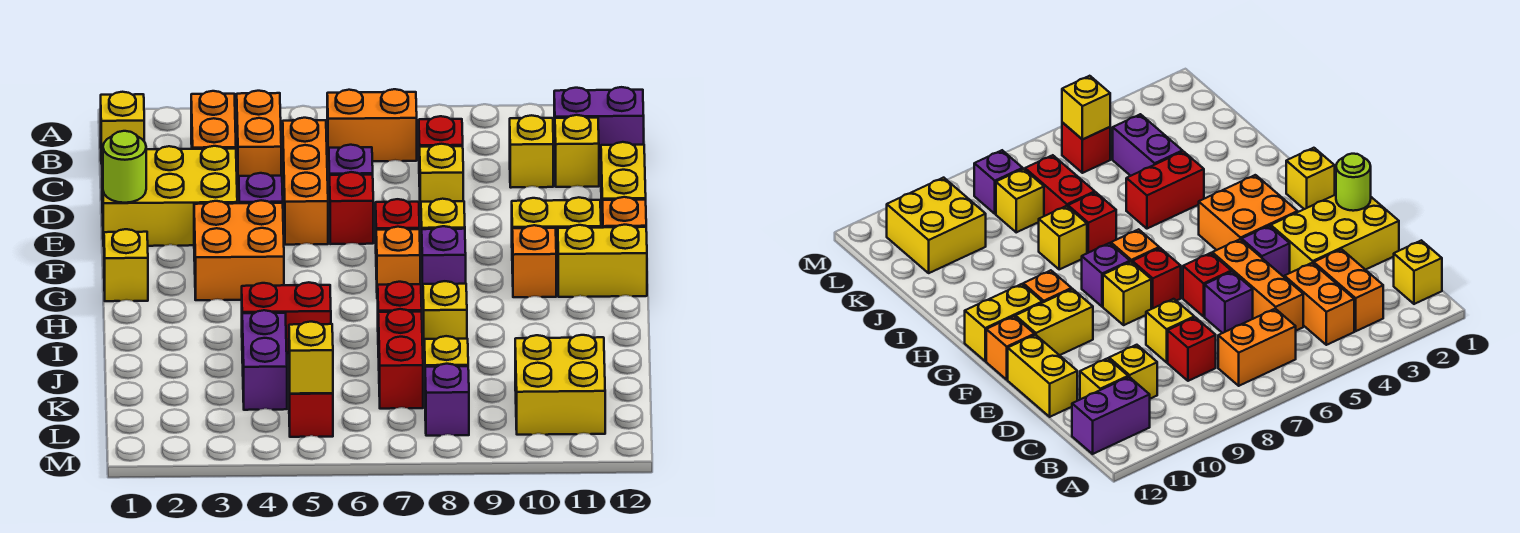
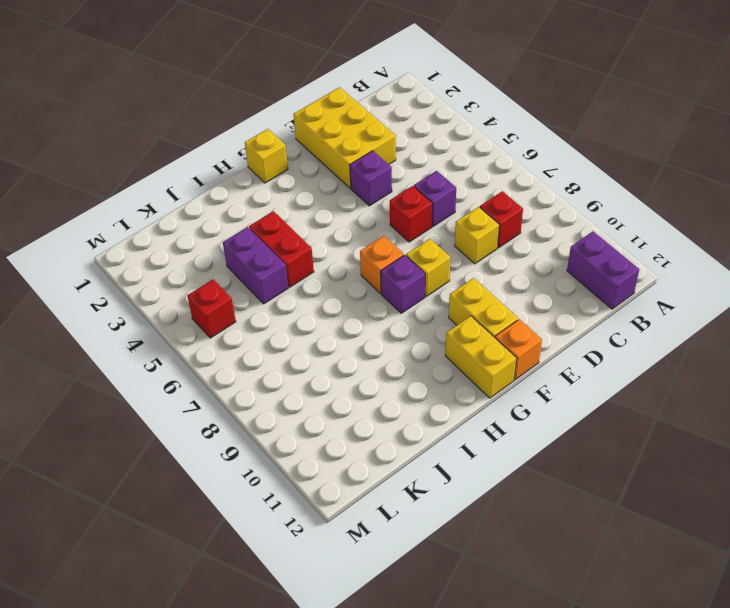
purple 1x2 brick [223,227,288,304] -> purple 1x2 brick turned to [242,310,287,410]
none -> yellow 1x1 brick [101,92,144,164]
none -> orange 1x2 brick [191,91,236,149]
none -> orange 1x2 brick [237,91,281,190]
none -> orange 1x2 brick [327,89,417,162]

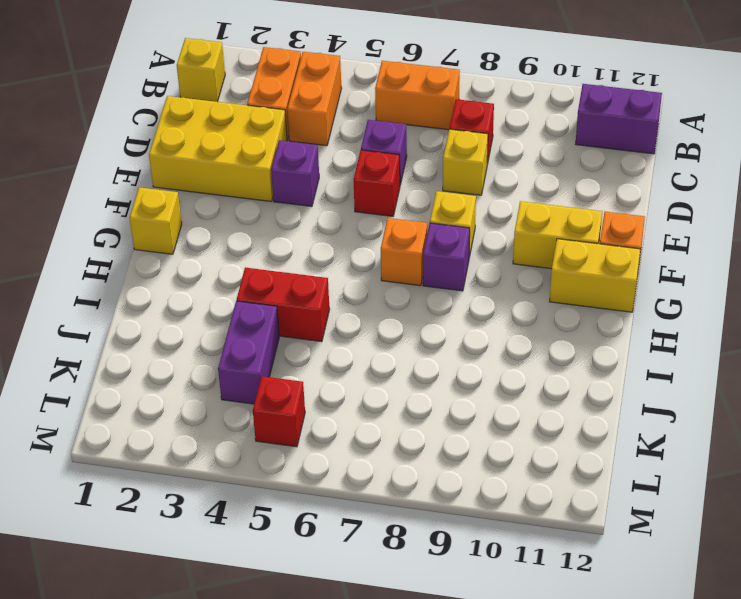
none -> orange 1x3 brick [283,118,328,245]
none -> yellow 1x1 brick [510,115,553,188]
none -> yellow 1x1 brick [555,115,599,187]
none -> yellow 1x2 brick [601,142,646,205]

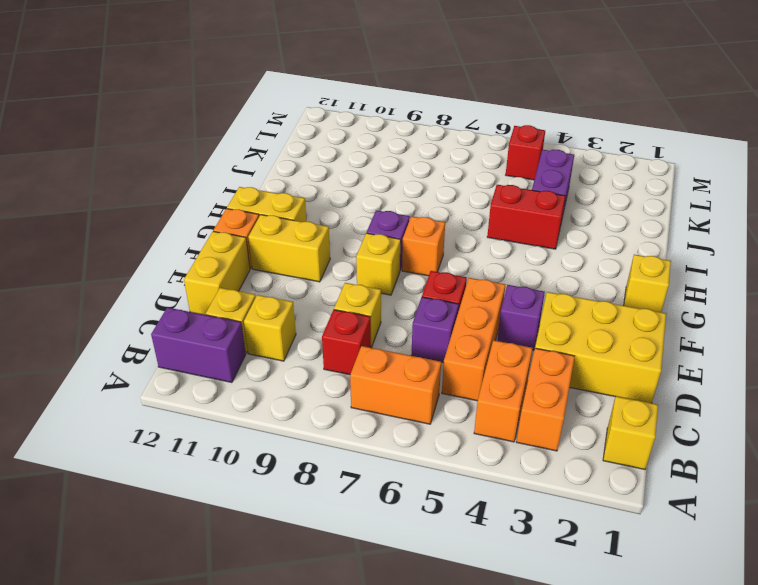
none -> orange 2x2 brick [194,200,284,300]
none -> red 1x1 brick [376,199,419,230]
none -> orange 1x1 brick [512,225,556,297]
none -> red 1x1 brick [378,282,422,312]

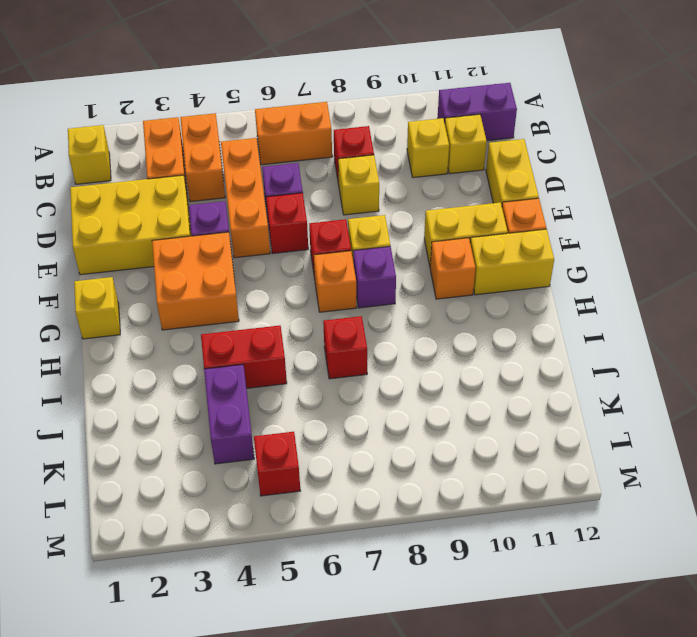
none -> yellow 1x1 brick [423,281,467,353]
none -> red 1x2 brick [378,309,423,409]
none -> yellow 1x1 brick [425,336,468,367]
none -> yellow 2x2 brick [515,335,605,435]

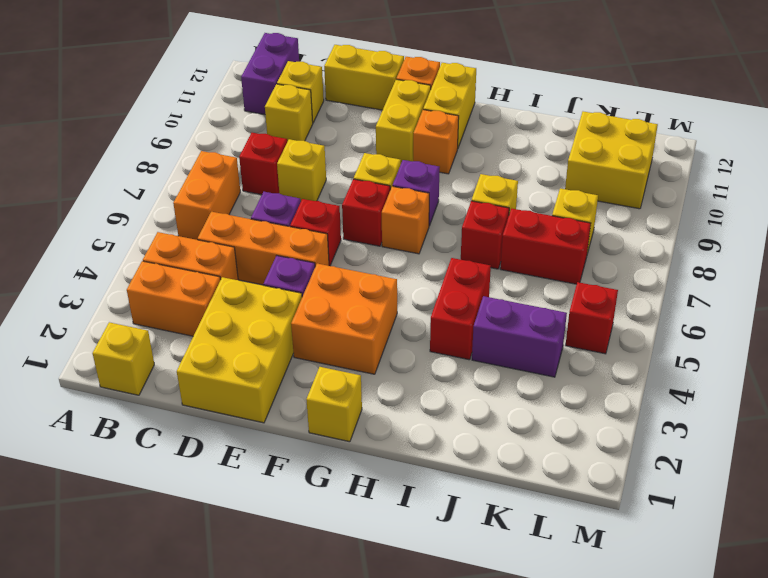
none -> purple 1x1 brick [425,364,469,436]
none -> lime 1x1 round brick [103,131,146,203]
none -> yellow 1x1 brick [289,322,333,394]

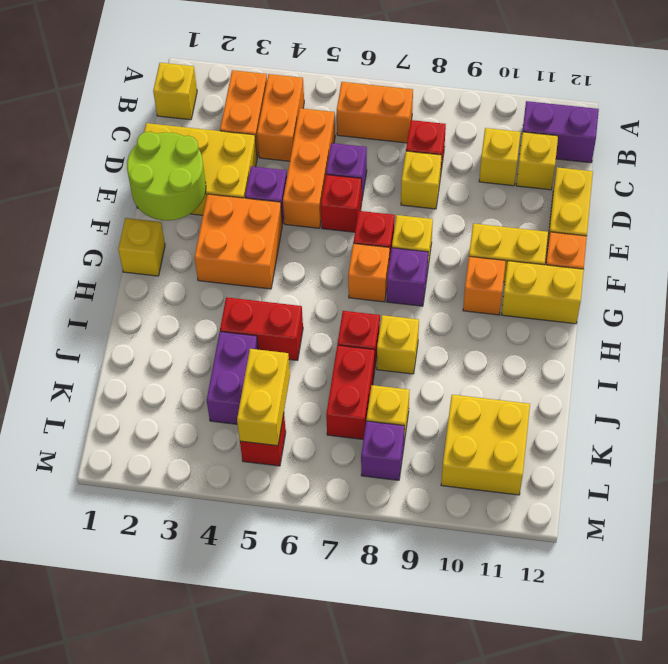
lime 2x2 round brick [127,132,206,220] -> lime 1x1 round brick [103,131,146,203]
yellow 1x2 brick [237,349,290,446] -> yellow 1x1 brick [289,322,333,394]

